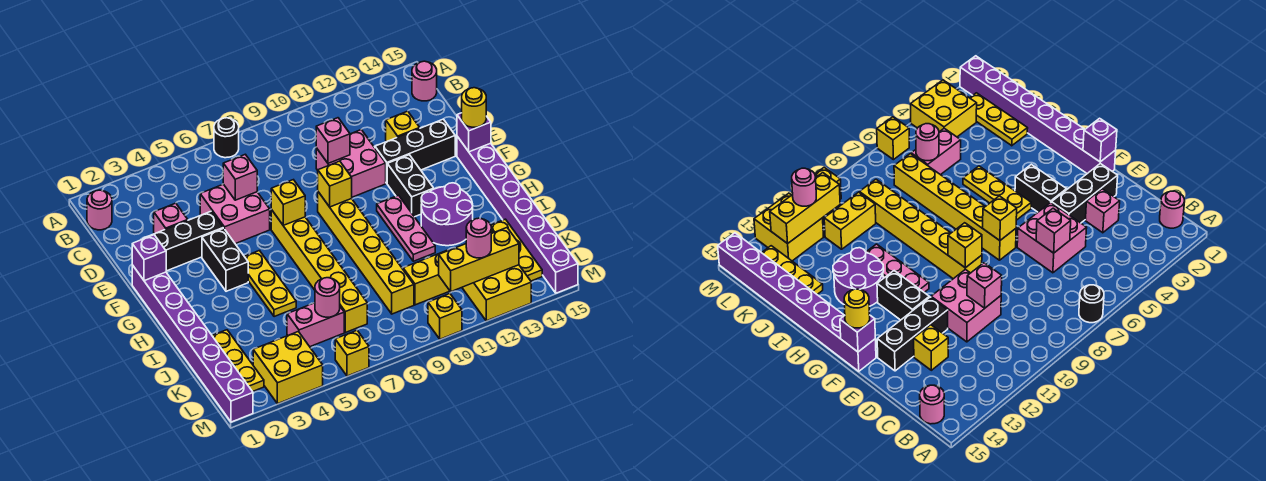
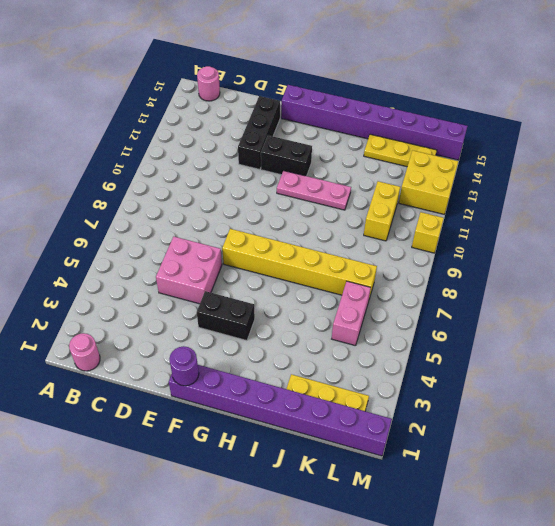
purple 1x1 round brick [169,346,199,386] -> purple 1x1 brick [132,235,166,281]
none -> black 1x1 round brick [214,118,239,158]
none -> pink 1x1 brick [154,203,188,234]
none -> pink 2x2 brick [316,130,386,197]
none -> yellow 1x1 brick [386,111,420,142]

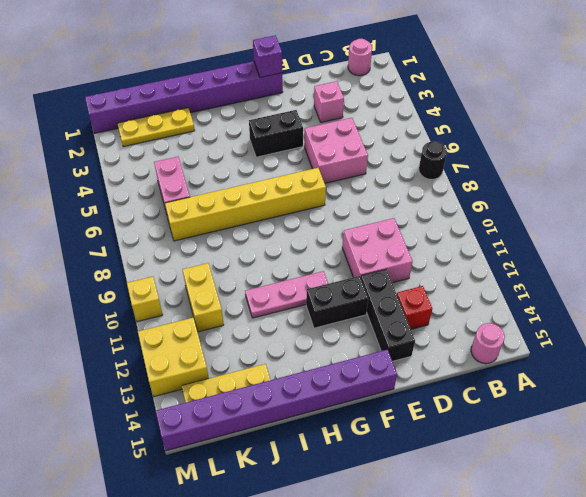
red 1x1 brick [397,286,432,329] -> yellow 1x1 brick [386,111,420,142]
none -> black 1x3 brick [143,211,223,271]
none -> yellow 1x6 brick [318,192,414,314]
none -> yellow 1x3 plate [244,251,296,317]
none -> purple 2x2 round brick [421,183,473,246]

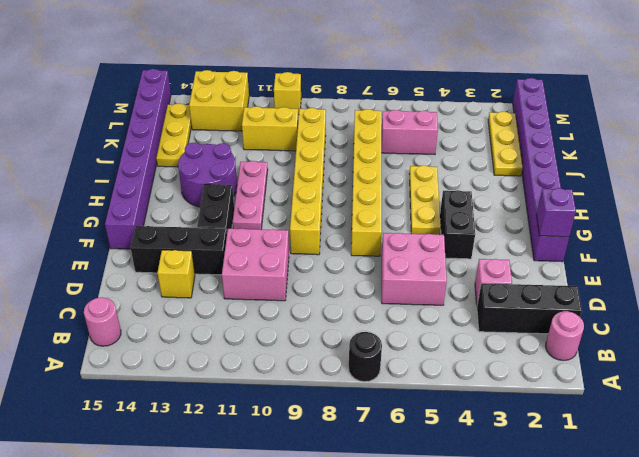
black 1x3 brick [477,283,582,334] -> black 1x3 brick moved to [143,211,223,271]
none -> yellow 2x2 brick [253,332,323,404]
none -> yellow 1x1 brick [335,330,369,376]
none -> pink 1x1 brick [223,154,257,200]
none -> pink 1x1 brick [316,118,350,163]

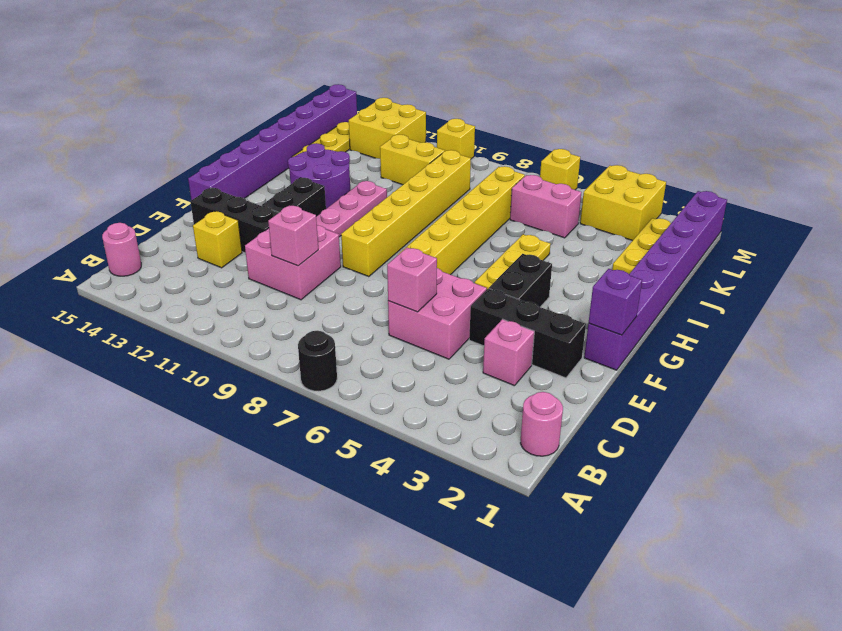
none -> yellow 1x1 brick [271,180,305,225]
none -> yellow 1x1 brick [318,161,352,207]
none -> purple 1x1 brick [457,113,491,152]
none -> pink 1x1 round brick [315,278,340,317]

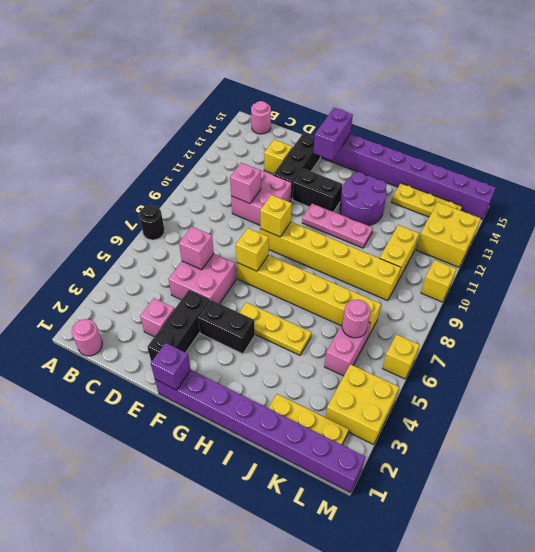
purple 1x2 brick [313,108,353,160] -> purple 1x1 brick [457,113,491,152]
none -> yellow 1x3 brick [439,228,519,291]
none -> yellow 1x1 round brick [462,88,486,127]
none -> pink 1x1 round brick [466,218,491,258]

